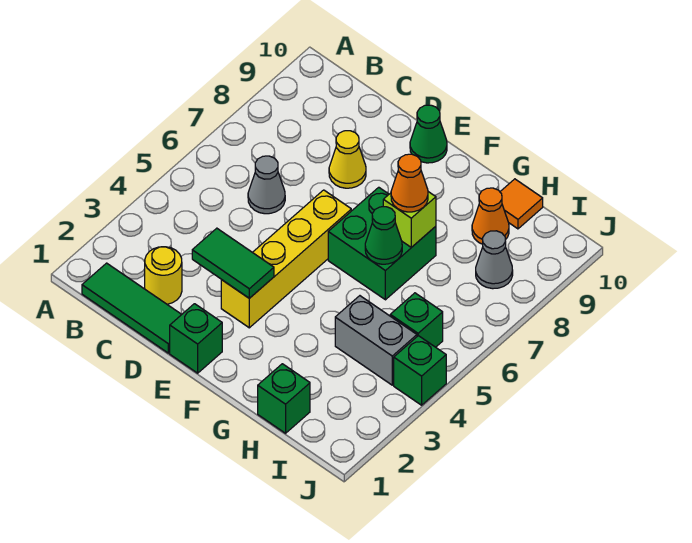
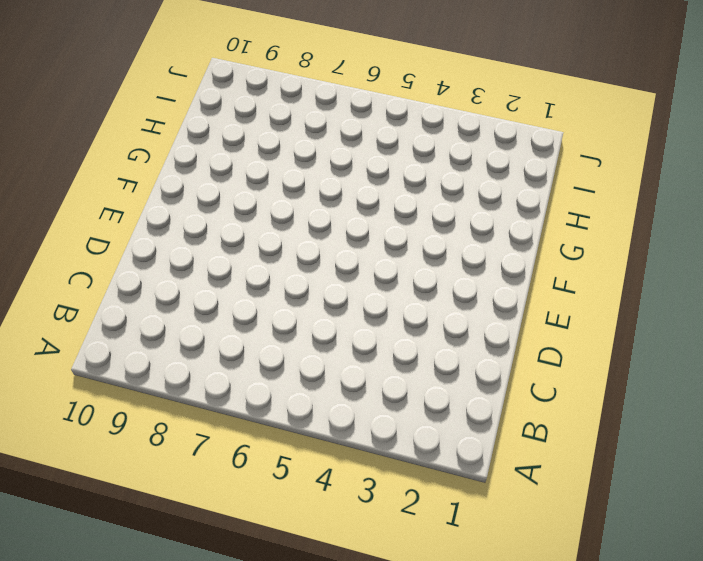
none -> green 1x3 tile [82,263,182,353]
none -> yellow 1x1 round brick [145,247,182,304]
none -> grey 1x1 cone [248,156,285,214]

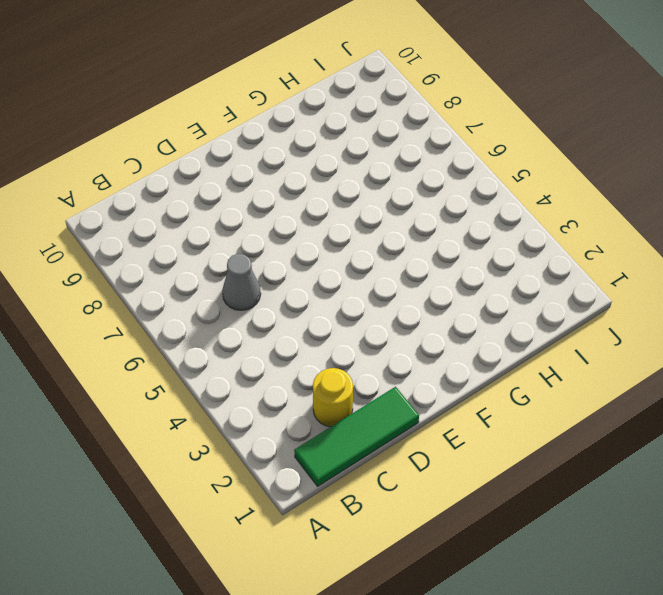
none -> yellow 1x1 cone [329,131,366,188]
none -> green 1x1 brick [170,304,222,373]
none -> yellow 1x4 brick [221,190,351,328]

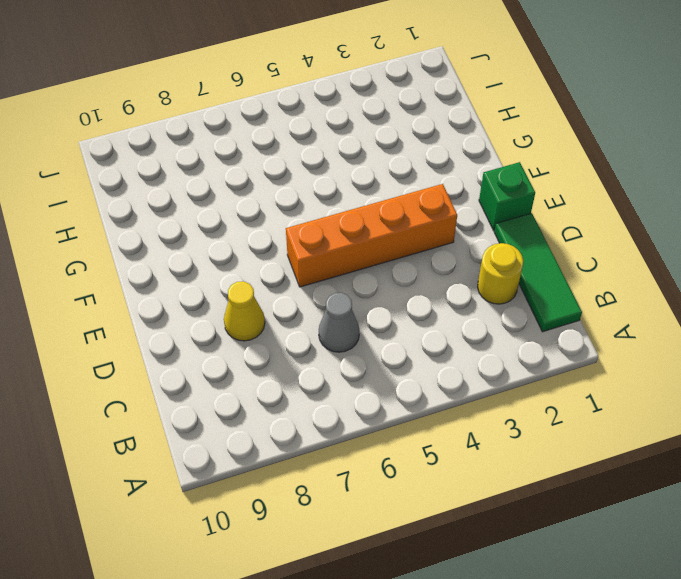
orange 1x4 brick [286,184,457,287] -> yellow 1x4 brick [221,190,351,328]
none -> green 1x1 cone [410,105,447,163]
none -> green 2x2 brick [328,187,436,300]
none -> green 1x1 brick [258,364,310,433]

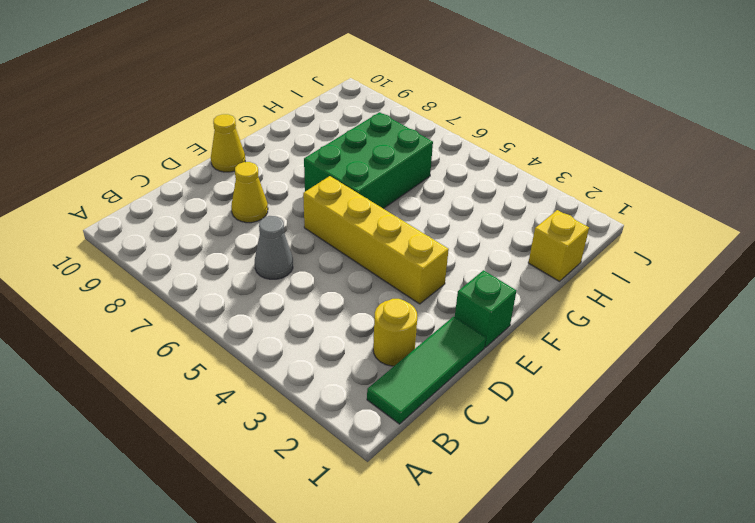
yellow 1x1 cone [211,114,245,172] -> green 1x1 cone [410,105,447,163]
green 2x3 brick [304,112,433,209] -> green 2x2 brick [328,187,436,300]
yellow 1x1 brick [528,210,589,281] -> green 1x1 brick [258,364,310,433]
none -> grey 1x2 brick [335,296,417,385]
none -> orange 1x1 cone [472,188,509,244]
none -> orange 1x1 tile [500,179,543,229]

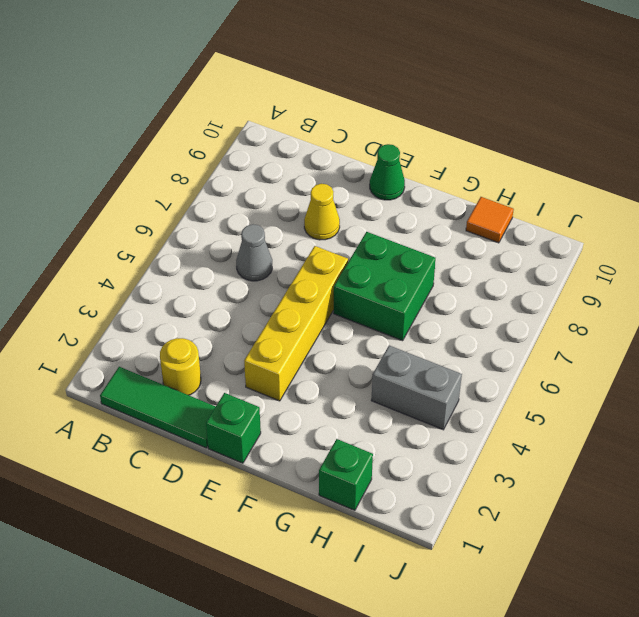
none -> orange 1x1 cone [472,188,509,244]
none -> green 1x1 brick [390,293,443,347]
none -> grey 1x1 cone [476,231,513,289]

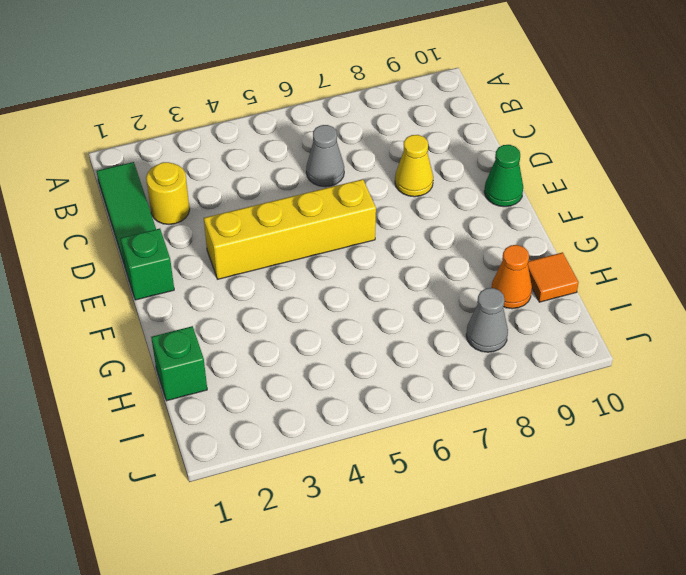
none -> green 2x2 brick [328,187,436,300]
none -> grey 1x2 brick [335,296,417,385]
none -> green 1x1 brick [390,293,443,347]

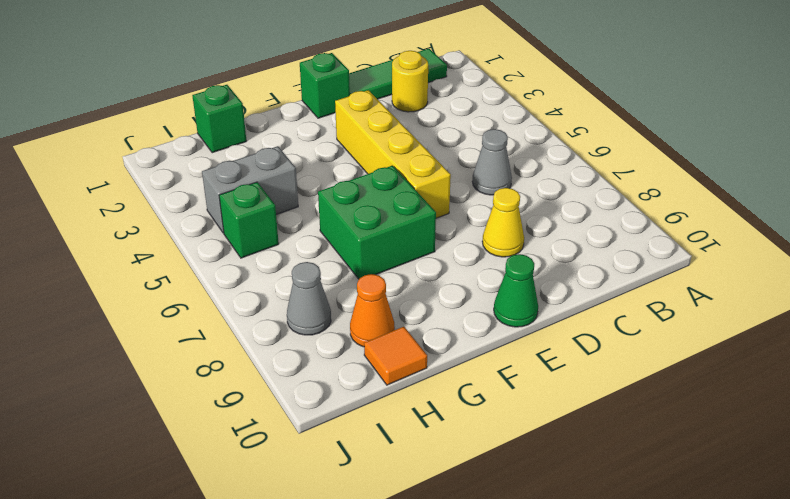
none -> green 1x1 brick [394,336,446,405]
none -> green 1x2 tile [192,228,274,298]
none -> green 1x1 cone [365,207,402,264]

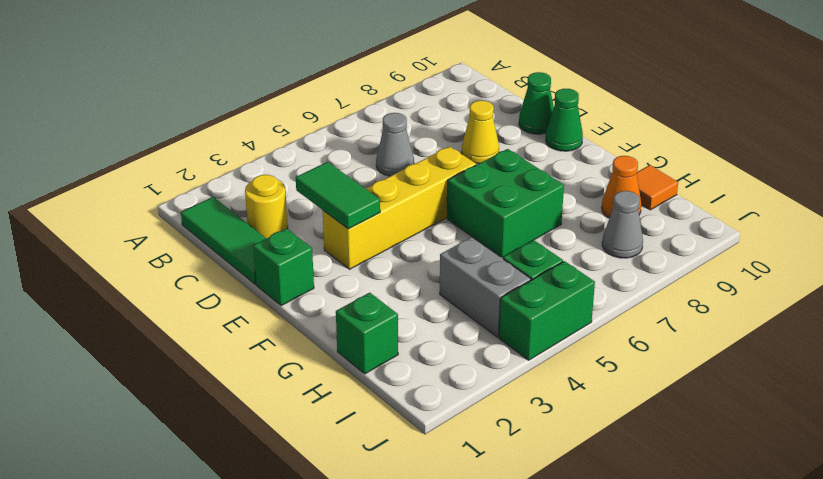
green 1x1 cone [519,72,554,134] -> green 1x1 cone moved to [365,207,402,264]
green 1x2 brick [499,261,595,360] -> green 1x1 brick [394,336,446,405]
none -> lime 1x1 brick [383,192,436,247]
none -> orange 1x1 cone [391,154,428,212]

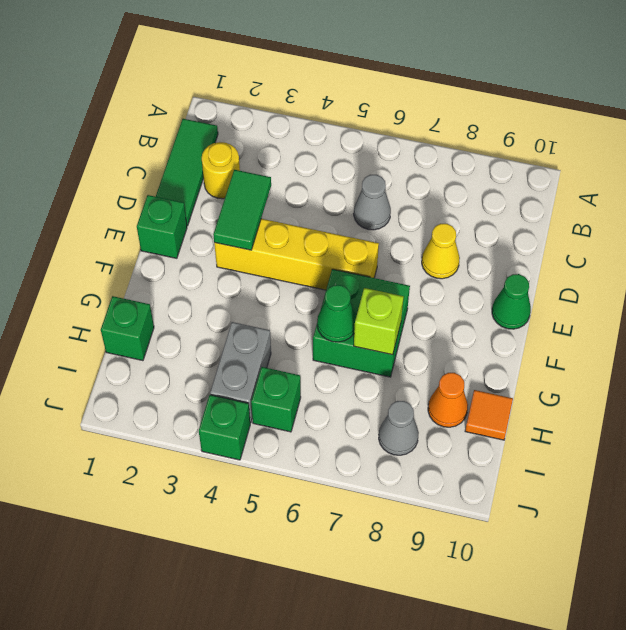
none -> orange 1x1 cone [391,154,428,212]

